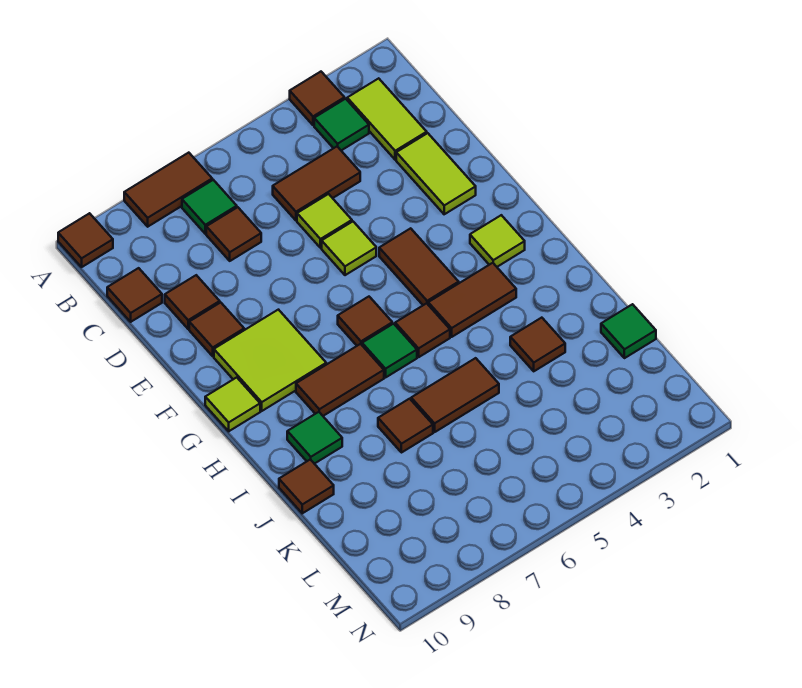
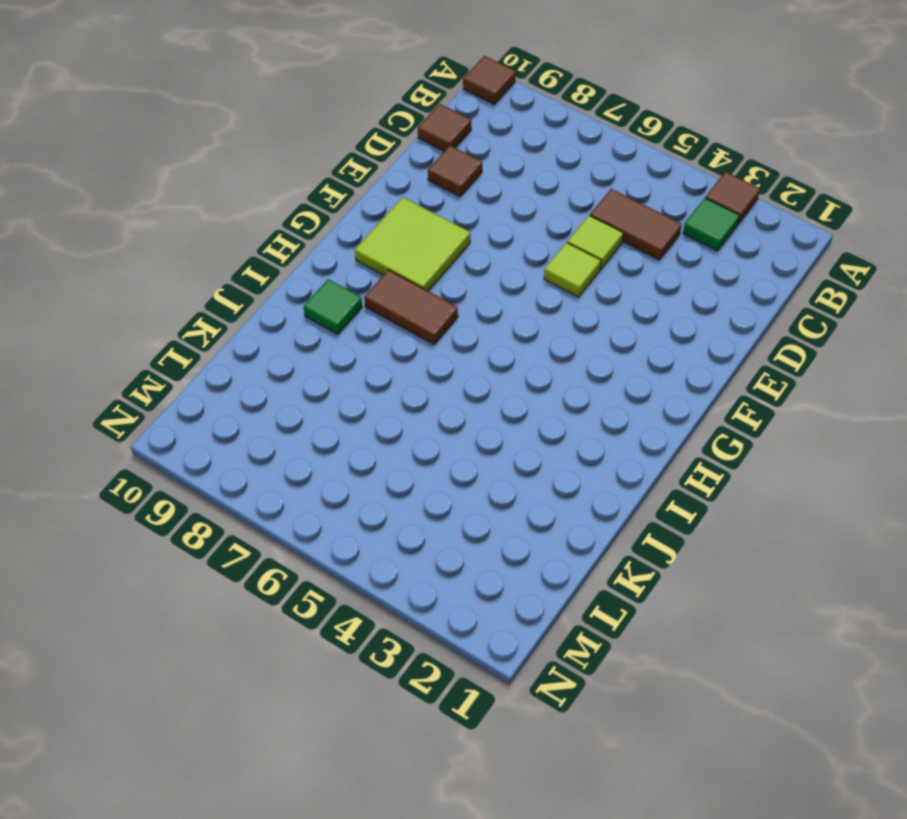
none -> brown 1x2 tile [124,153,212,227]
none -> lime 1x2 tile [347,78,427,160]
none -> green 1x1 tile [182,180,237,234]

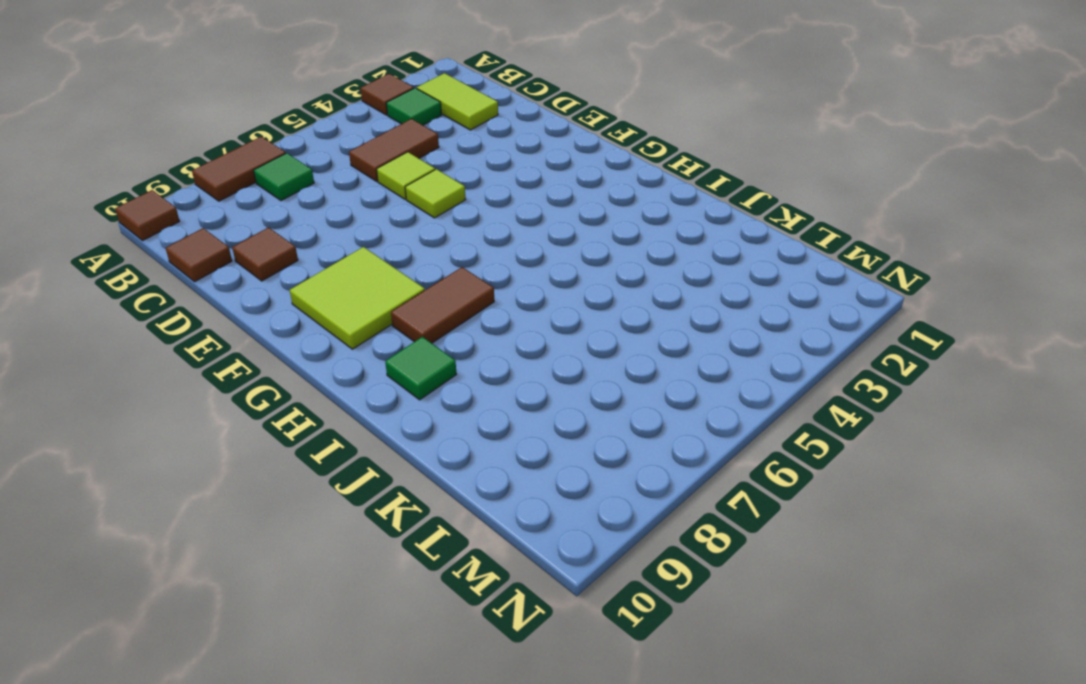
none -> brown 1x1 tile [206,207,261,261]
none -> lime 1x2 tile [396,133,476,214]
none -> brown 1x1 tile [189,303,244,356]

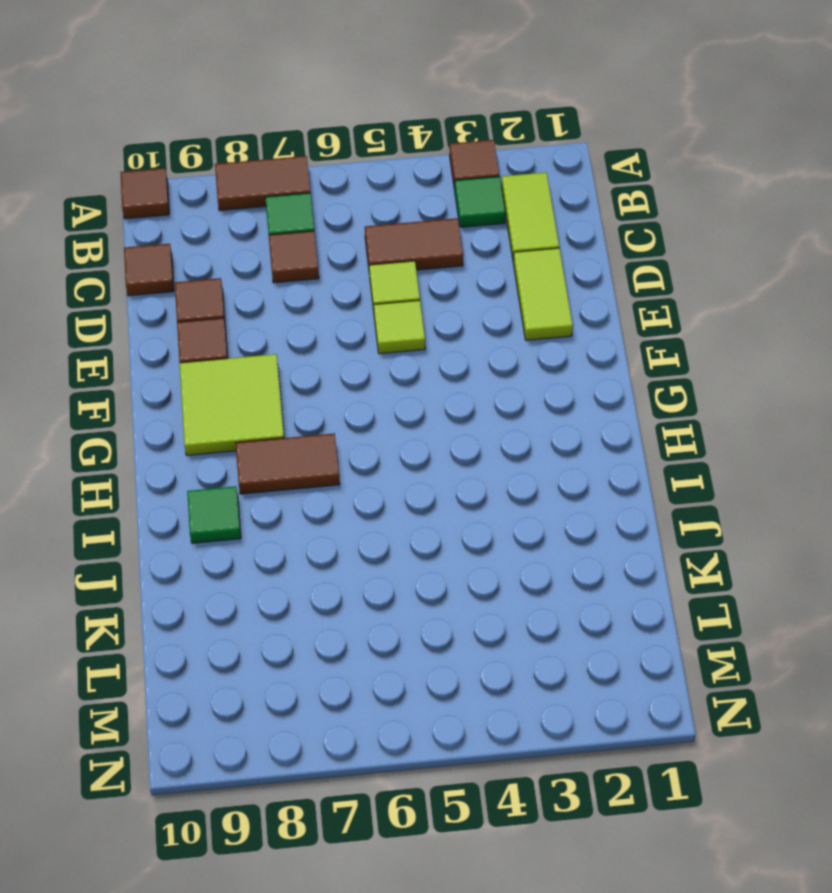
none -> brown 1x2 tile [379,228,459,305]
none -> lime 1x1 tile [470,215,525,267]
none -> brown 1x1 tile [338,297,392,346]

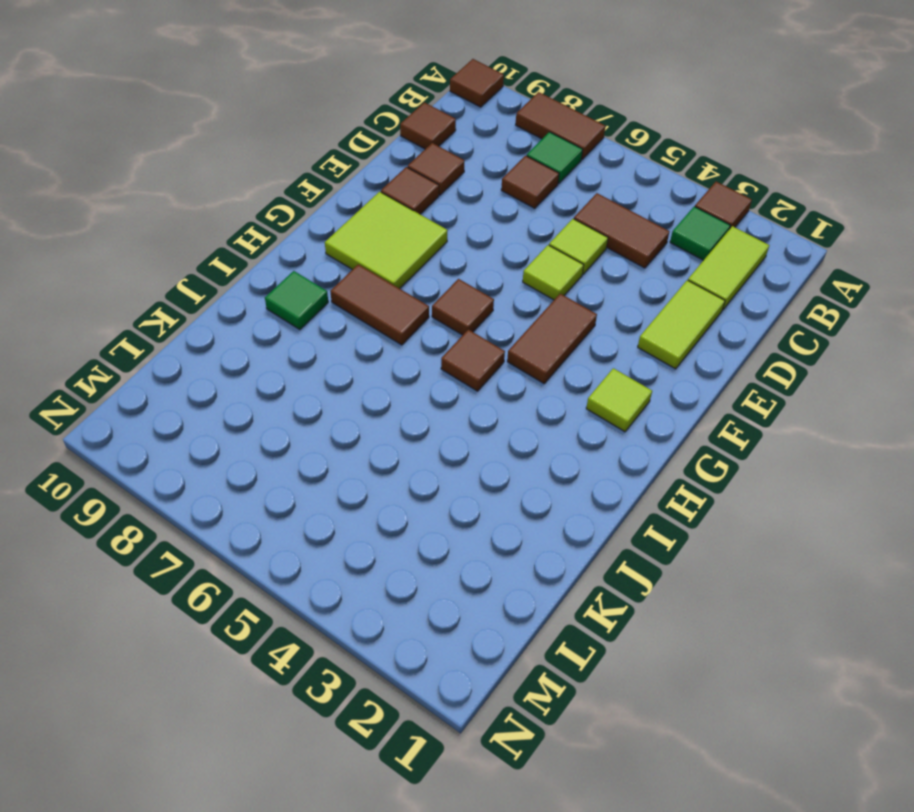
none -> lime 1x1 tile [205,377,260,431]
none -> brown 1x2 tile [428,263,516,337]
none -> green 1x1 tile [362,324,417,377]

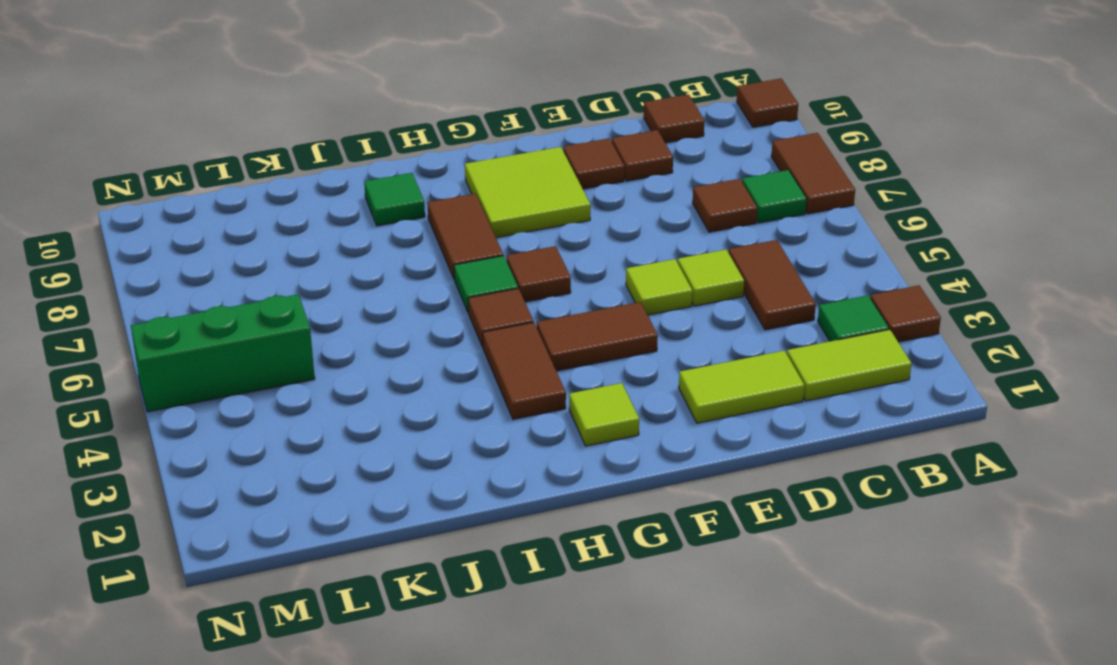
green 1x3 brick [131,294,315,412] -> none
none -> lime 1x1 tile [205,377,260,431]
none -> brown 1x1 tile [510,318,565,371]
none -> brown 1x2 tile [411,358,499,432]

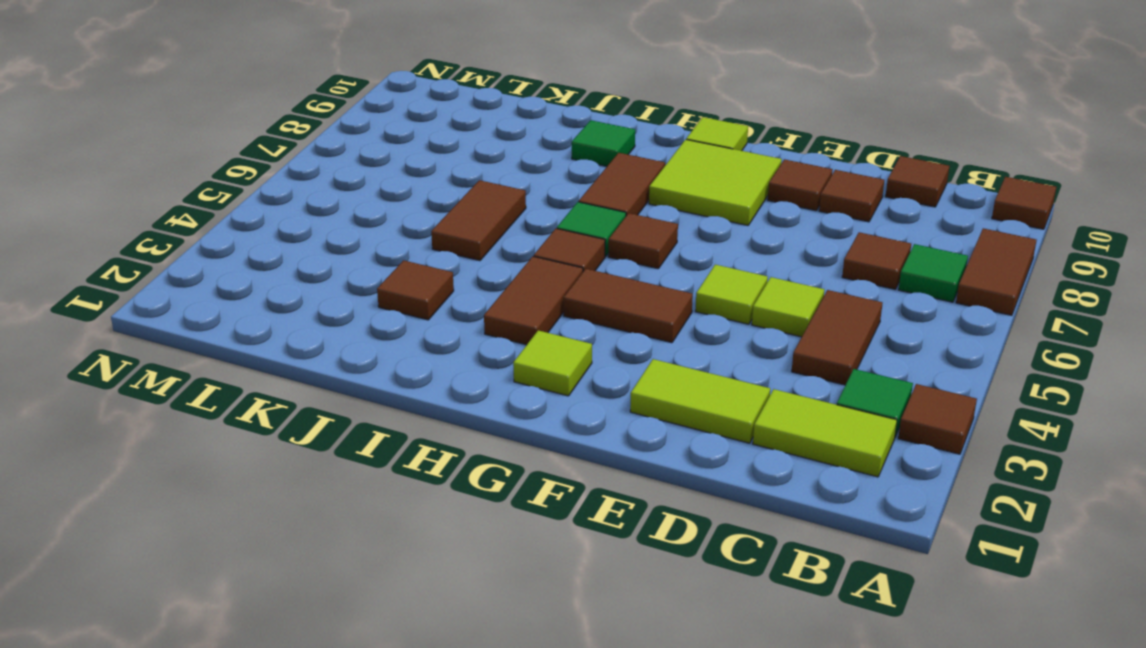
none -> brown 1x1 tile [378,399,433,453]
none -> brown 1x1 tile [279,459,334,513]
none -> green 1x1 tile [601,304,656,358]

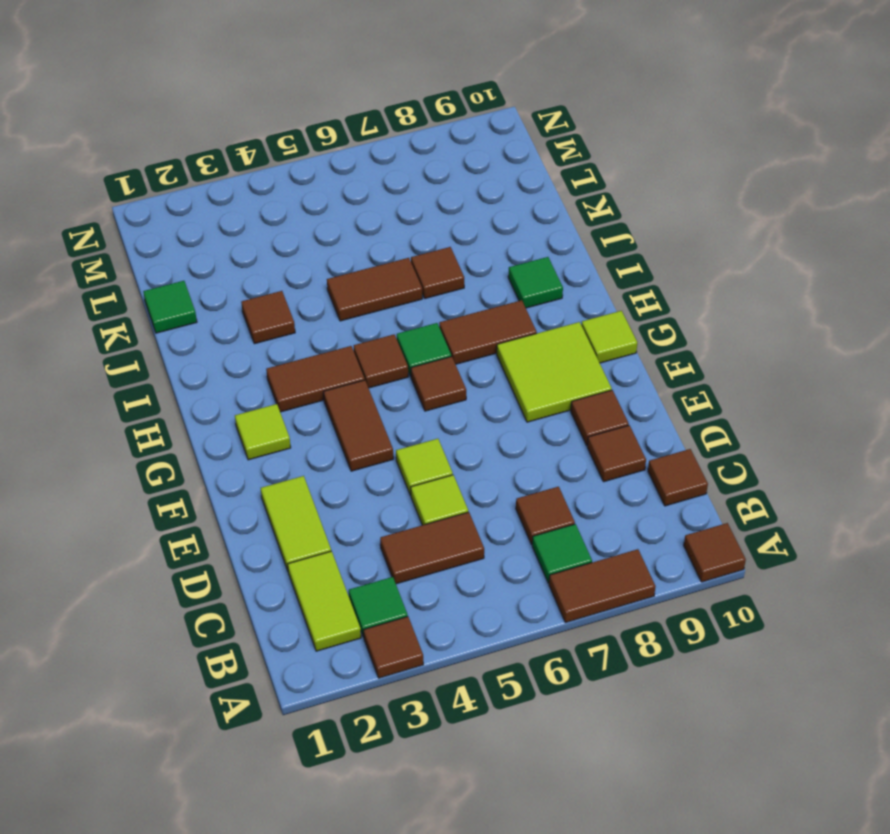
none -> brown 1x1 tile [279,459,334,513]

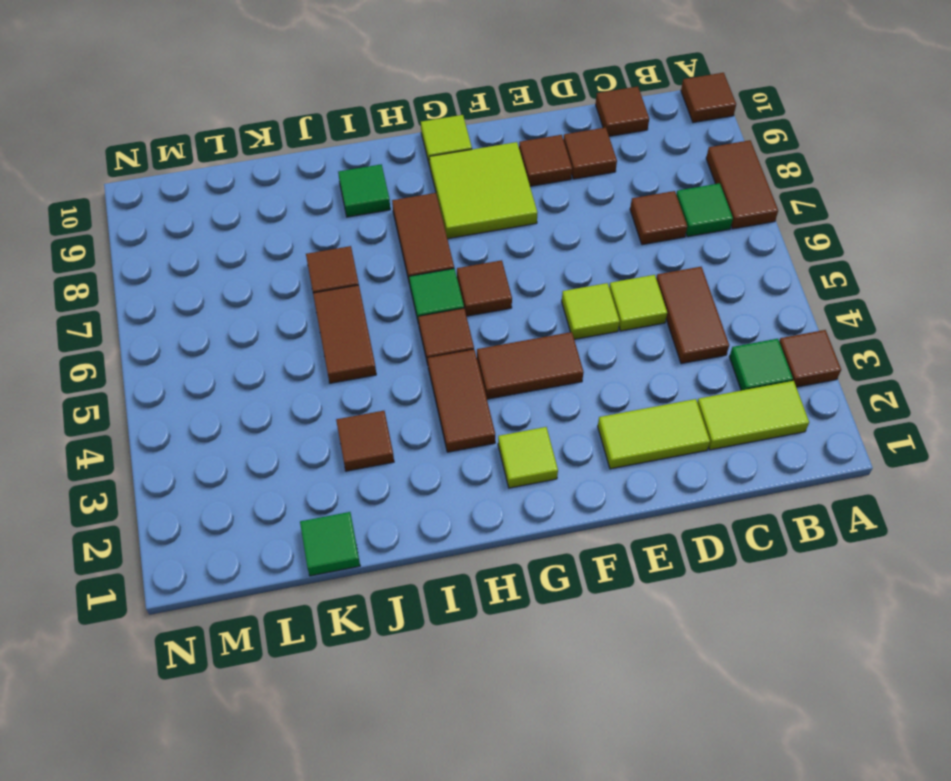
none -> brown 1x1 tile [279,459,334,513]

